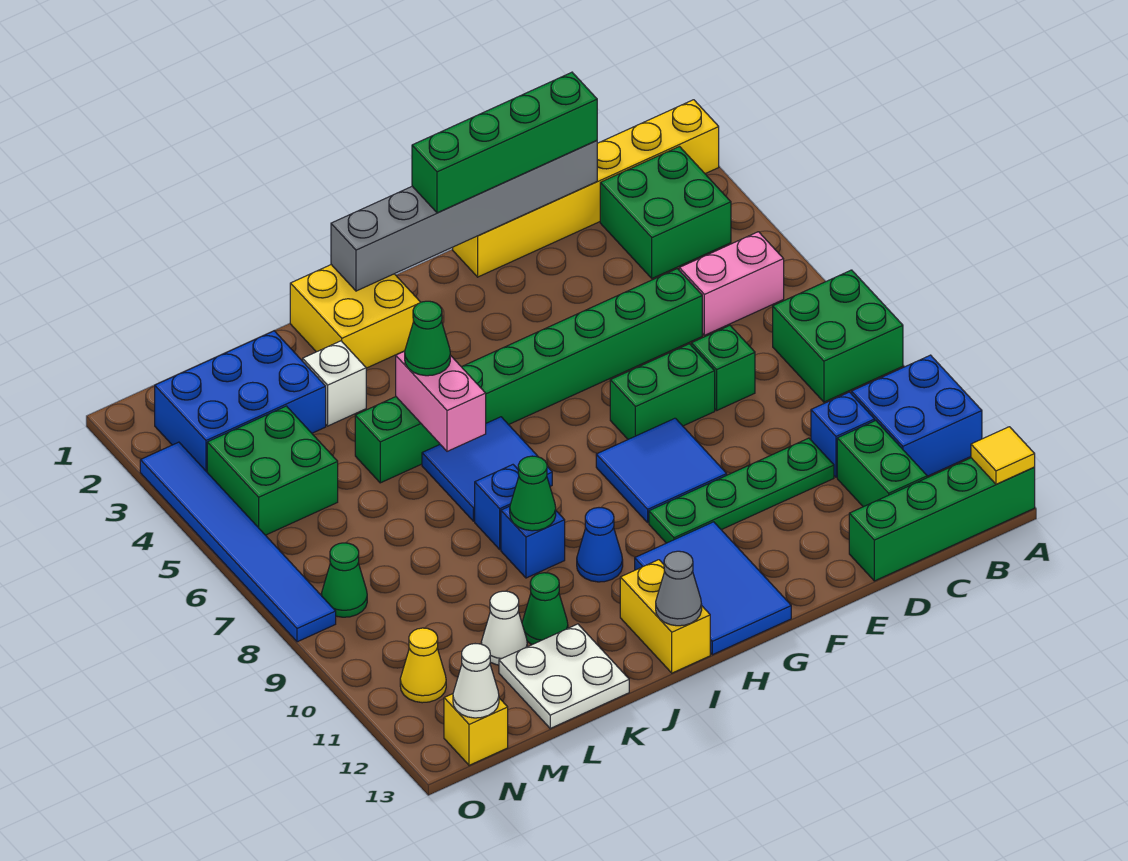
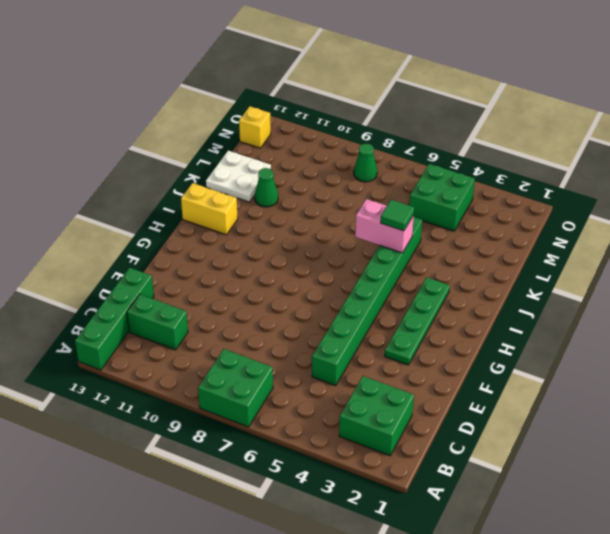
green 1x4 plate [385,277,450,365] -> green 1x4 plate moved to [649,438,834,543]
green 1x1 tile [381,200,414,231] -> green 1x1 cone [405,301,450,376]
none -> yellow 1x6 brick [453,100,719,277]
none -> blue 2x2 brick [851,355,982,476]
none -> pink 1x2 brick [679,232,784,335]
none -> blue 1x1 brick [811,392,875,477]

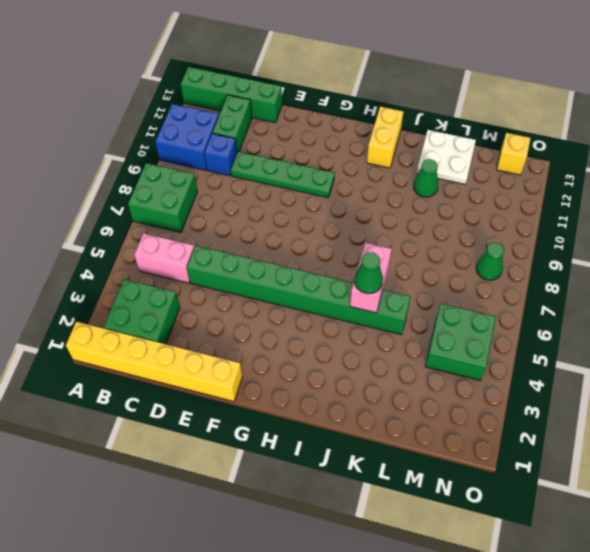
none -> green 1x1 brick [691,326,755,410]
none -> green 1x2 brick [610,344,715,439]
none -> blue 2x2 tile [596,418,727,522]
none -> blue 2x3 tile [635,522,791,655]

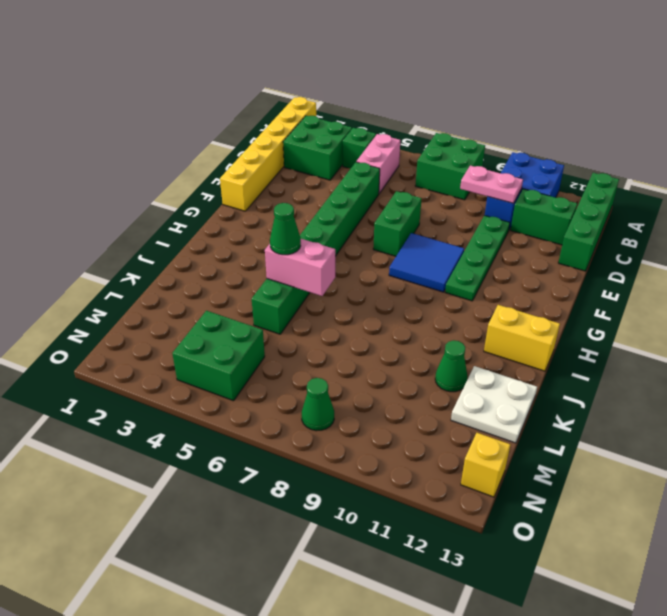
green 1x1 brick [343,128,376,168] -> green 1x1 brick moved to [691,326,755,410]
pink 1x2 plate [460,166,523,203] -> none
none -> blue 2x3 tile [635,522,791,655]
none -> yellow 2x2 brick [290,265,421,368]
none -> blue 2x2 tile [422,417,552,521]
none -> blue 1x1 cone [577,508,623,582]

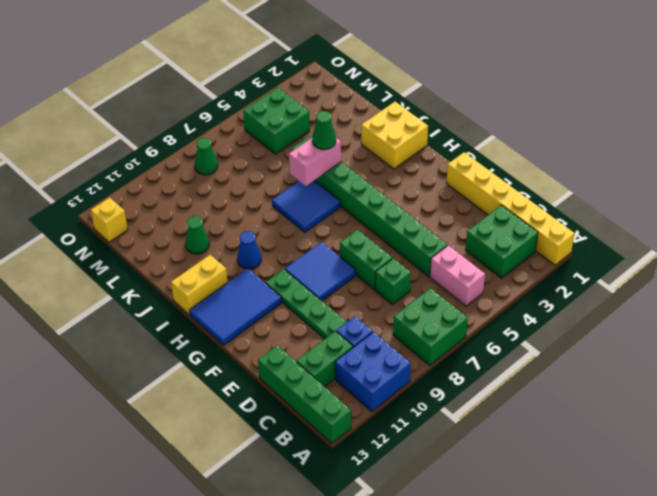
none -> blue 1x1 brick [475,465,519,549]
none -> blue 1x1 brick [501,506,565,578]
none -> white 1x1 brick [303,341,366,426]
none -> white 2x2 plate [499,624,629,728]

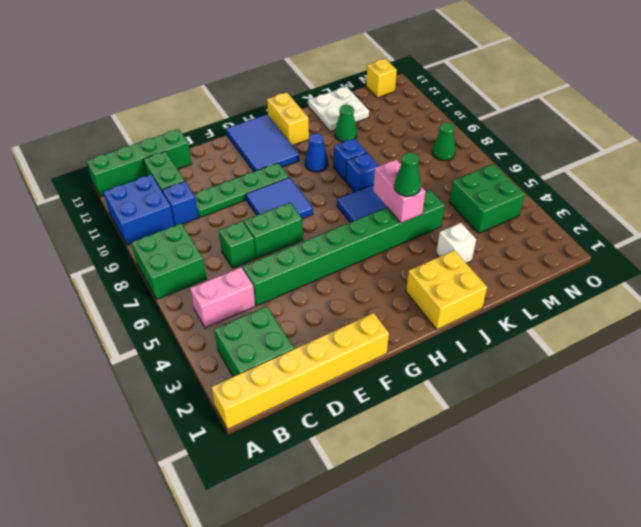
none -> blue 2x3 brick [155,331,326,472]
none -> white 1x1 cone [481,591,527,665]
none -> yellow 1x1 cone [400,628,446,703]
none -> blue 1x6 tile [140,442,336,642]

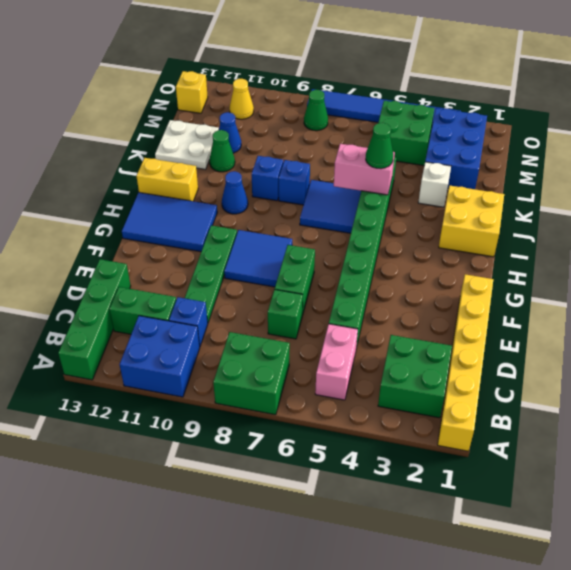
blue 1x1 cone [219,112,241,153] -> white 1x1 cone [481,591,527,665]
none -> yellow 1x1 tile [971,427,1035,484]
none -> grey 1x6 brick [331,140,597,291]
none -> grey 1x1 cone [656,551,702,626]
none -> green 1x1 cone [510,456,556,531]

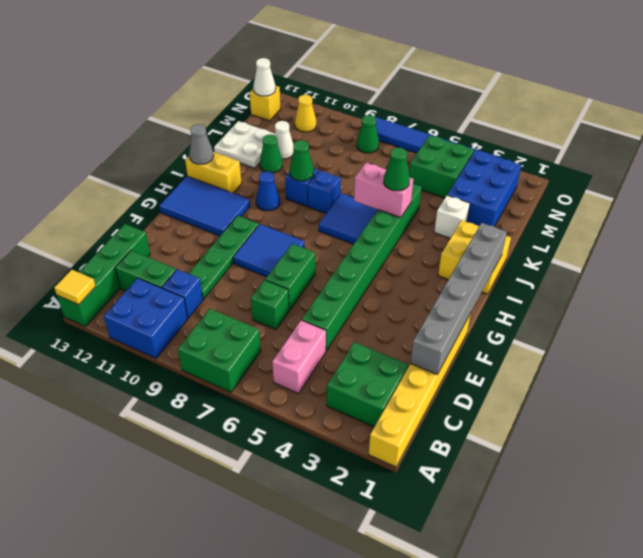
none -> green 1x4 brick [412,72,597,213]

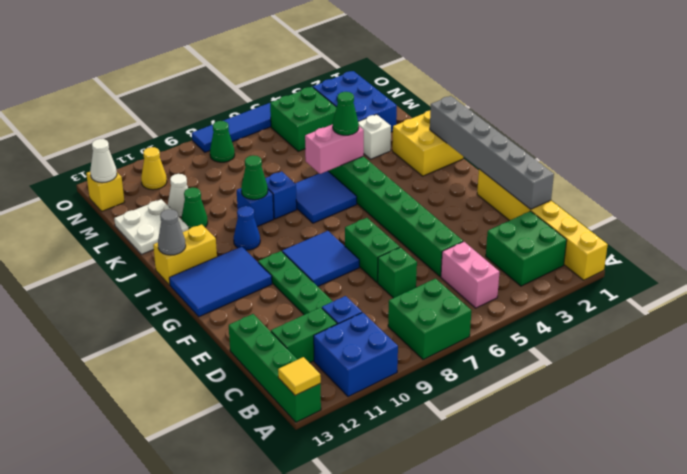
none -> green 1x4 brick [412,72,597,213]

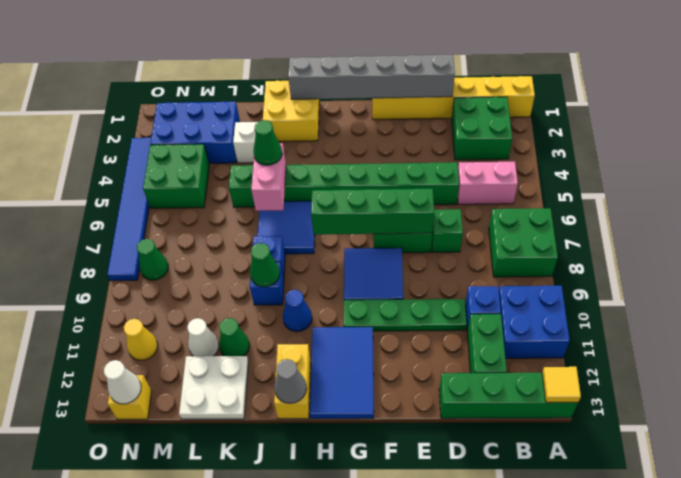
green 1x4 brick [311,189,434,234] -> green 1x4 brick moved to [412,72,597,213]

